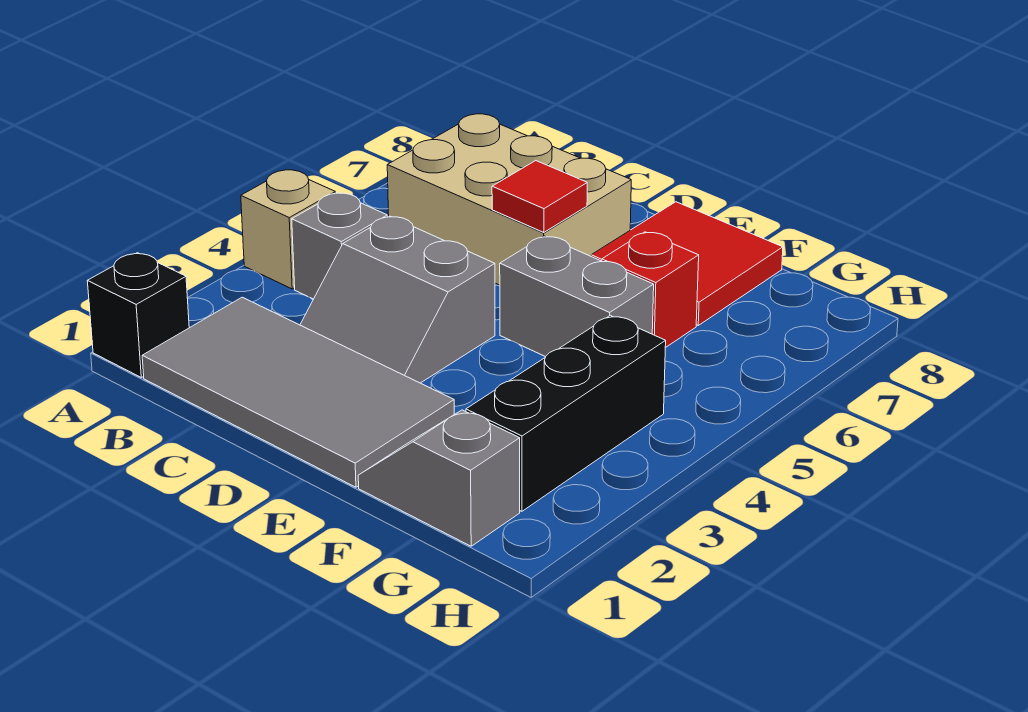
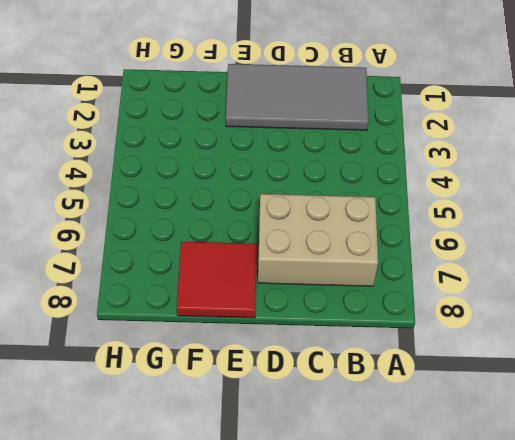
none -> black 1x1 brick [87,253,189,377]
none -> tan 1x1 brick [241,170,335,289]
none -> grey 1x1 brick [292,193,387,299]

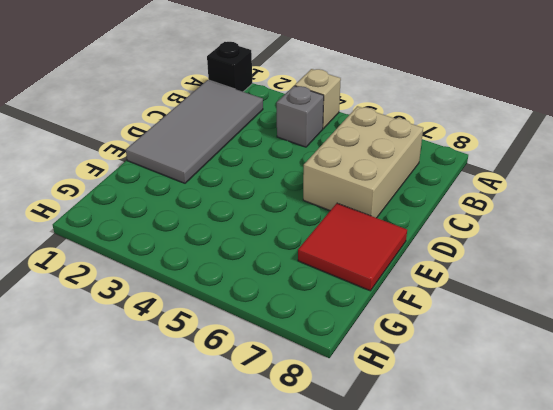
none -> grey 2x2 slope [300,216,495,383]
none -> grey 1x2 brick [500,236,654,357]
none -> grey 1x2 slope [358,410,520,546]

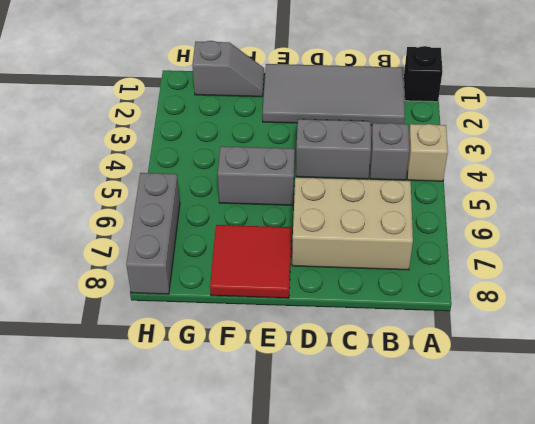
grey 1x3 brick [126,173,180,294] -> none
none -> red 1x1 brick [602,232,699,348]
none -> black 1x3 brick [466,315,666,511]
none -> red 1x1 tile [492,161,587,232]

